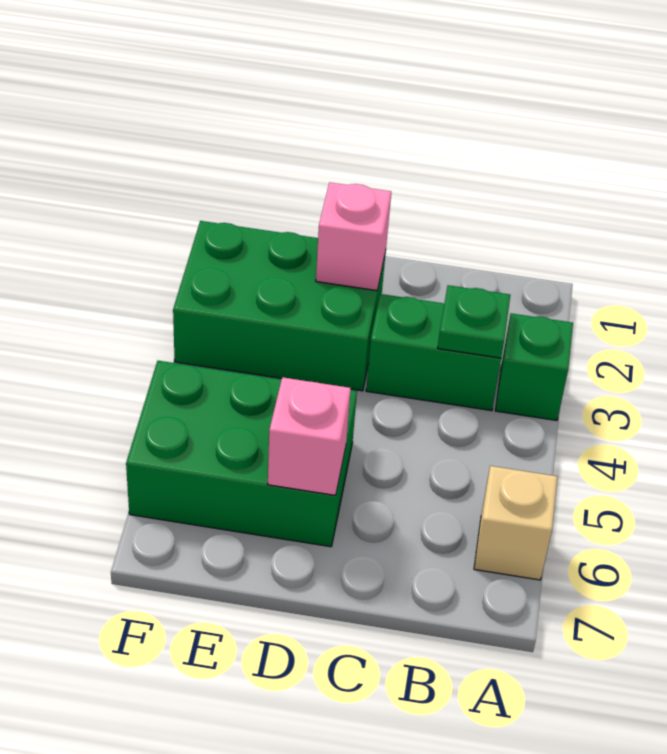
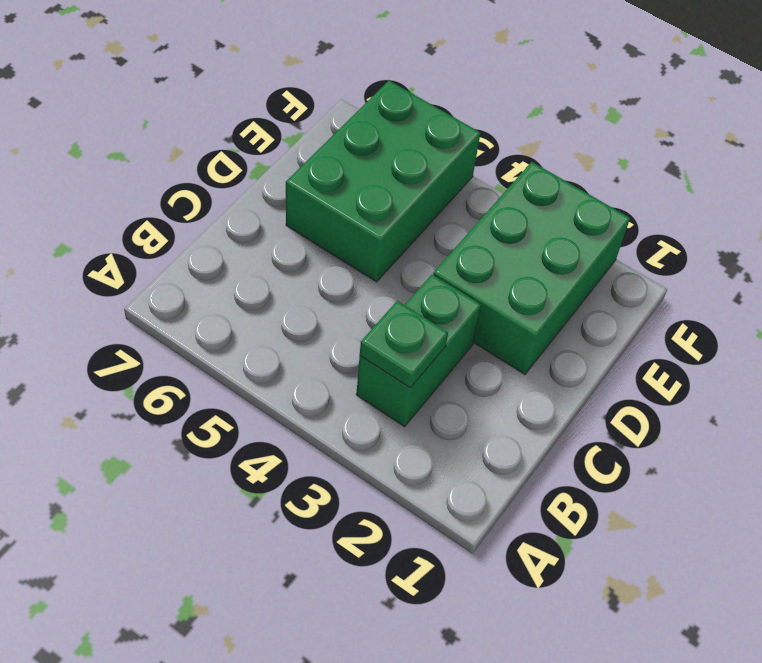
none -> green 1x1 brick [495,314,573,420]
none -> tan 1x1 brick [474,466,558,580]

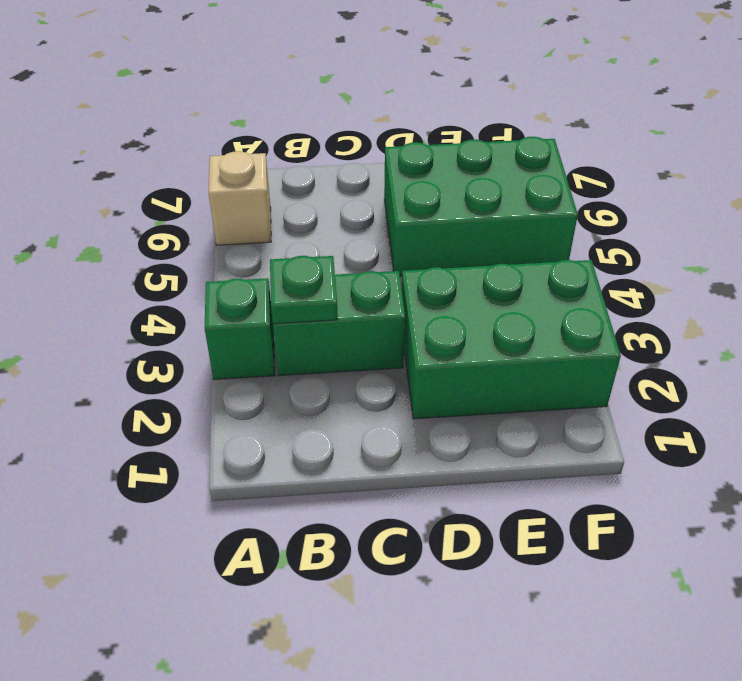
none -> pink 1x1 brick [316,182,391,291]
none -> pink 1x1 brick [268,377,351,495]

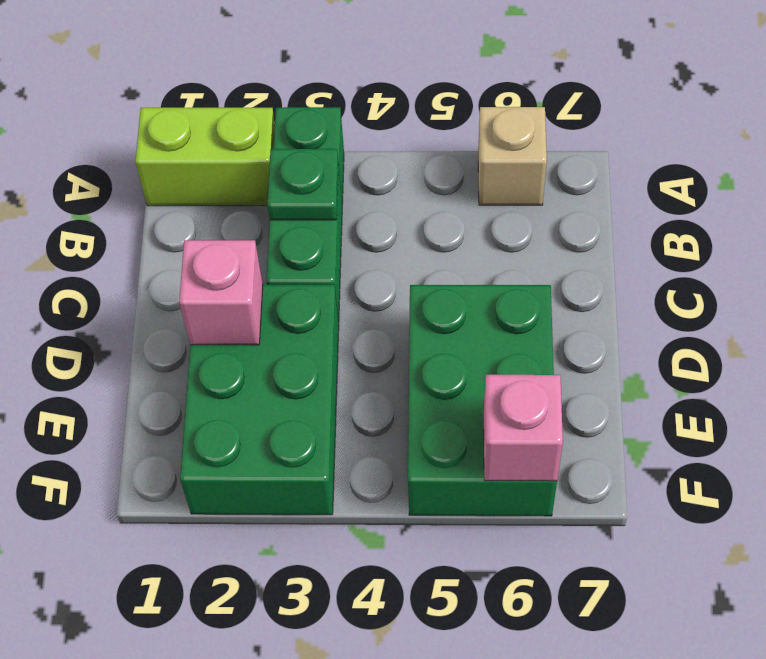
lime 1x2 brick [135,108,275,206] -> none
pink 1x1 brick [484,375,563,481] -> pink 1x1 brick moved to [268,377,351,495]

